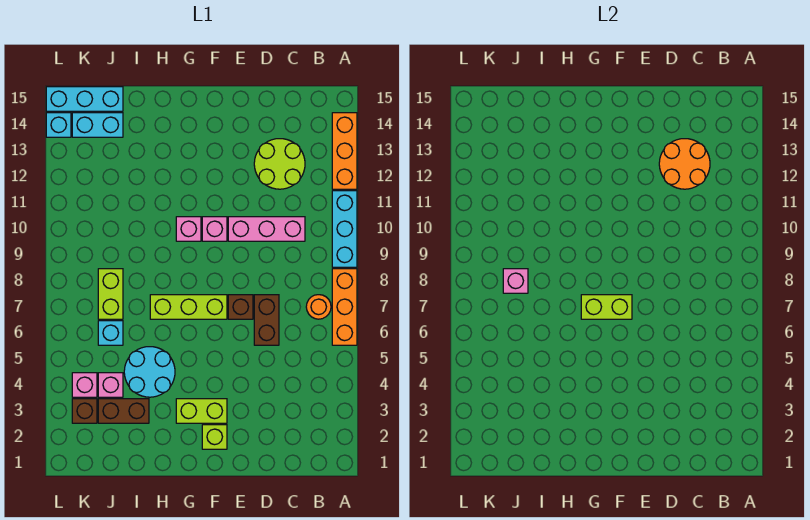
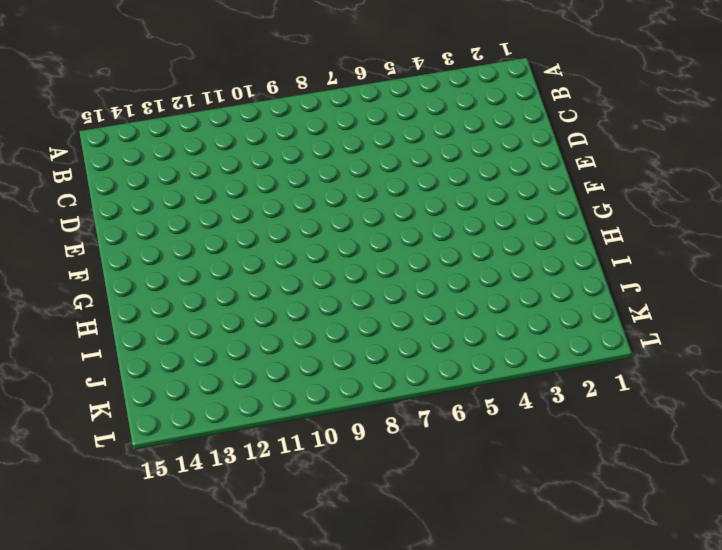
none -> orange 1x3 brick [332,269,357,345]
none -> cyan 1x3 brick [332,191,357,267]
none -> orange 1x3 brick [332,113,357,189]

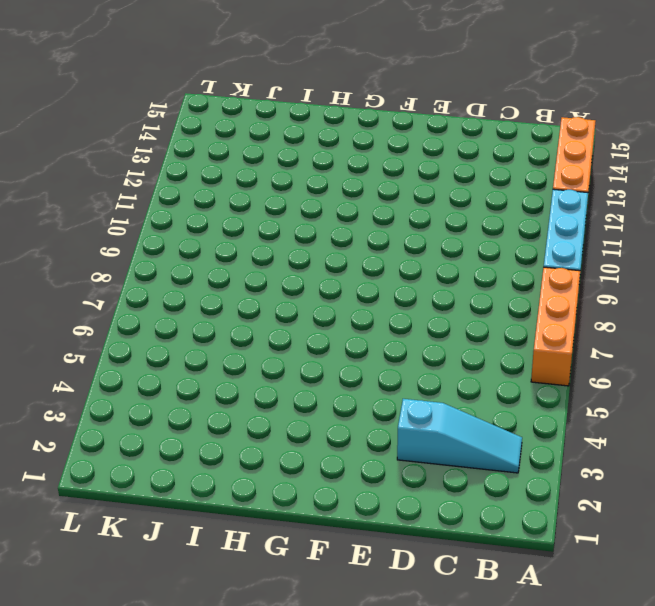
cyan 1x3 slope [397,399,522,473] -> none
none -> orange 1x1 round brick [306,295,331,319]
none -> pink 1x3 brick [228,217,305,241]
none -> lime 2x2 round brick [254,139,305,189]

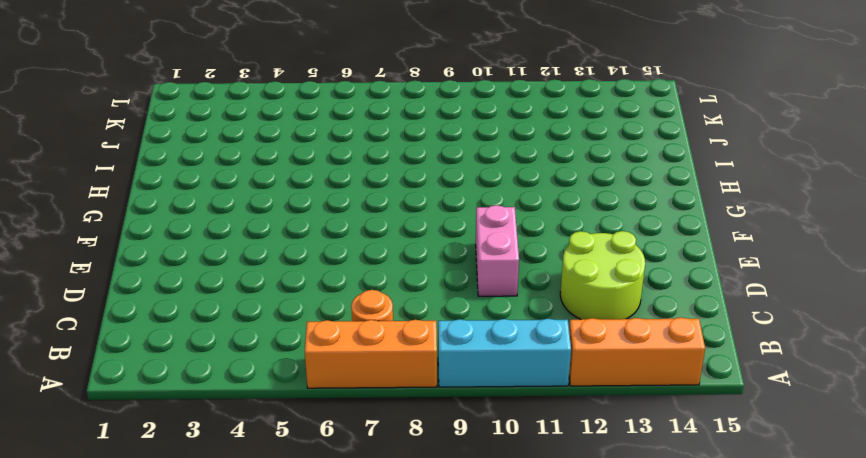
pink 1x2 brick [476,205,519,296] -> pink 1x3 brick [228,217,305,241]
none -> brown 1x2 brick [254,295,279,345]
none -> brown 1x1 brick [228,295,253,319]
none -> lime 1x1 brick [202,425,227,449]

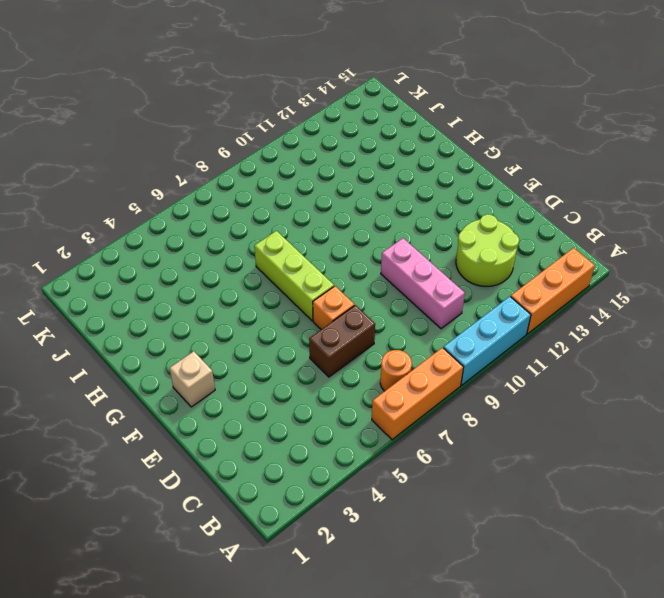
orange 1x1 brick [313,286,354,329] -> brown 1x1 brick [228,295,253,319]
tan 1x1 brick [169,351,215,407] -> lime 1x1 brick [202,425,227,449]
none -> lime 1x2 brick [176,399,227,423]
none -> pink 1x1 brick [202,217,227,241]
none -> pink 1x1 brick [176,217,201,241]

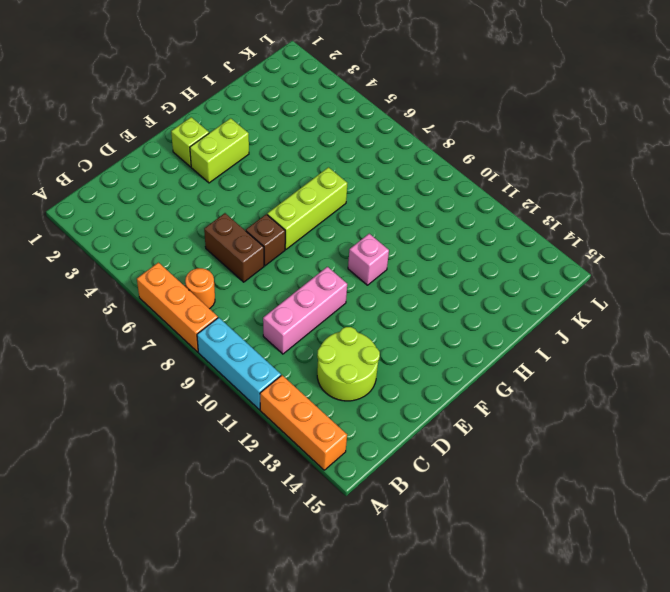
none -> pink 1x1 brick [202,217,227,241]
none -> cyan 2x2 round brick [124,347,175,397]
none -> brown 1x2 brick [98,399,149,423]

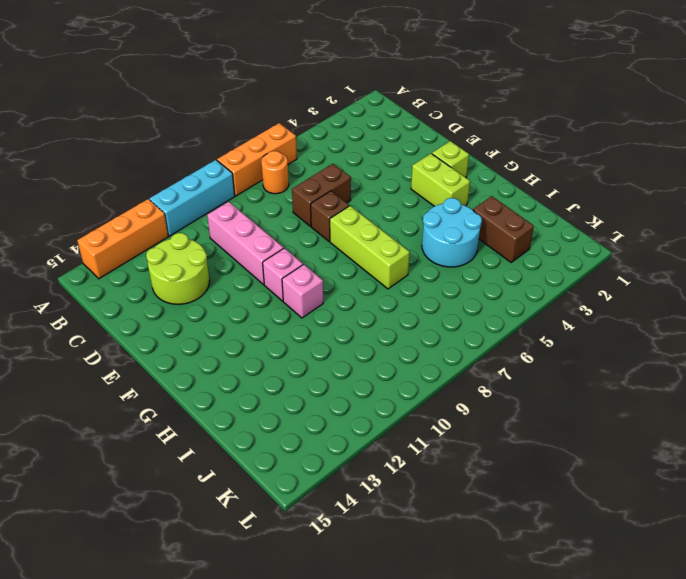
none -> pink 1x1 brick [98,373,123,397]
none -> cyan 1x1 brick [98,321,123,345]
none -> lime 1x2 brick [98,269,123,319]

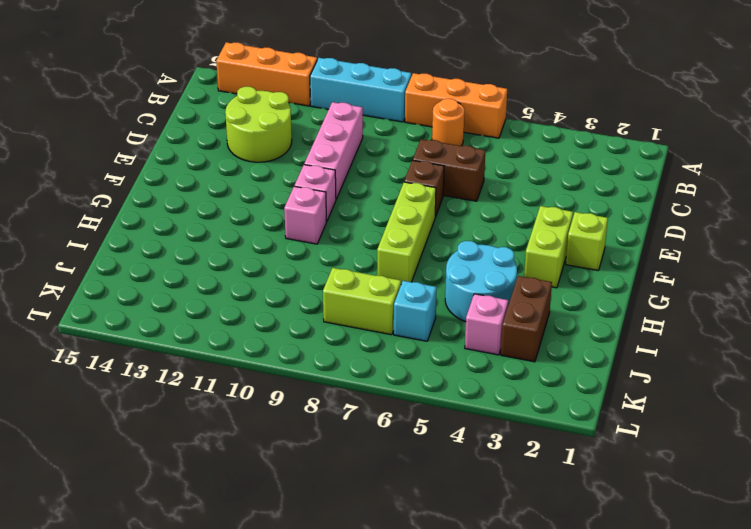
none -> cyan 1x2 brick [72,113,123,137]
none -> cyan 1x3 brick [46,87,123,111]
none -> brown 1x1 brick [72,399,97,423]

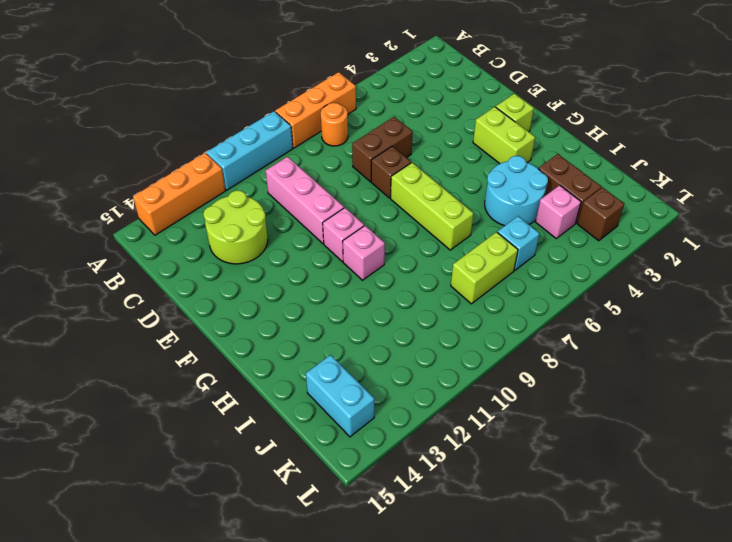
none -> cyan 1x3 brick [46,87,123,111]
none -> pink 1x1 brick [72,373,97,397]
none -> cyan 1x1 brick [46,113,71,137]

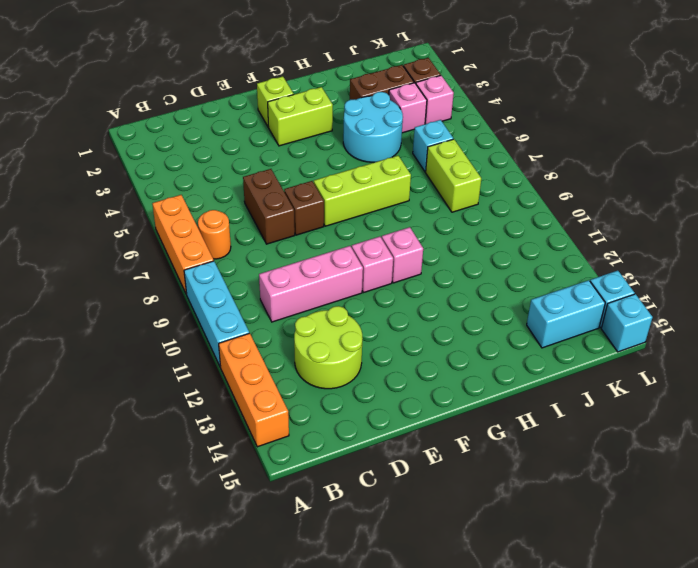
cyan 1x1 brick [601,294,653,352] -> cyan 1x3 brick [46,87,123,111]
none -> orange 2x2 round brick [659,139,710,189]
none -> lime 1x2 brick [581,295,632,319]
none -> pink 1x1 brick [503,269,528,293]

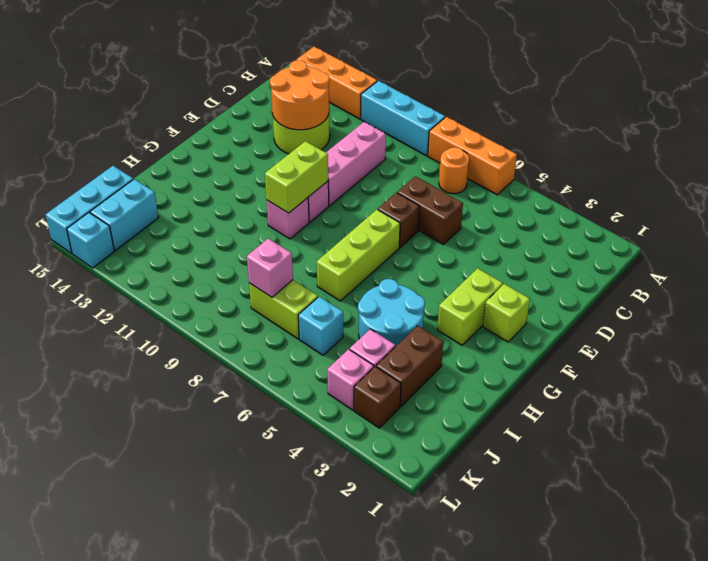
lime 1x2 brick [265,141,328,213] -> lime 1x2 brick moved to [581,295,632,319]

